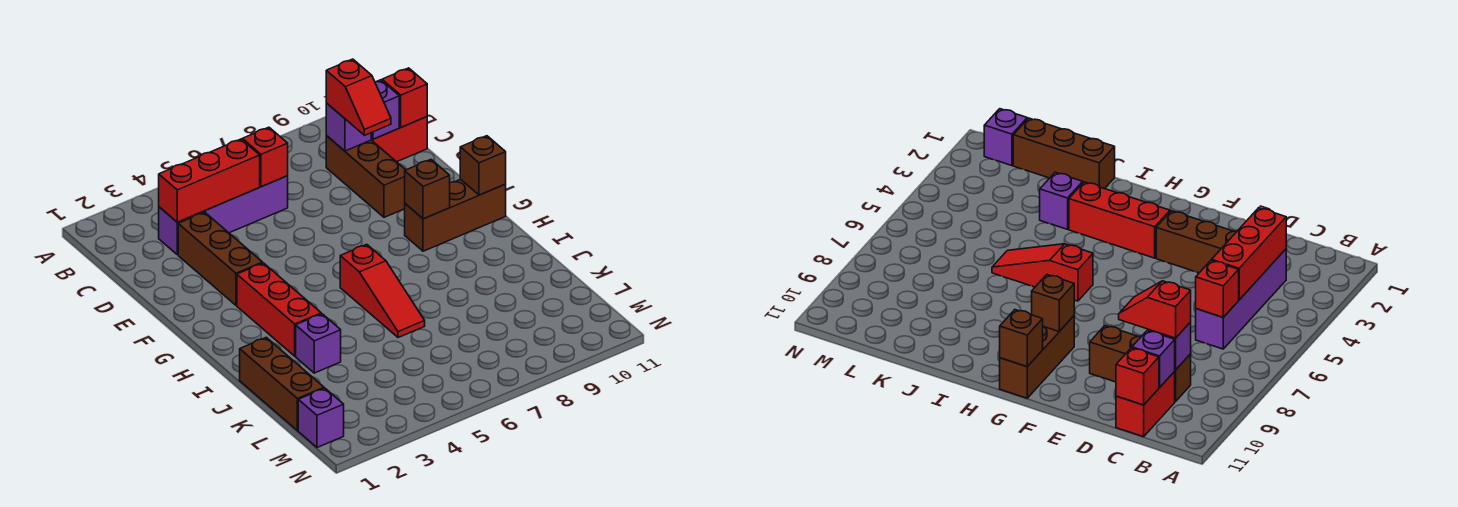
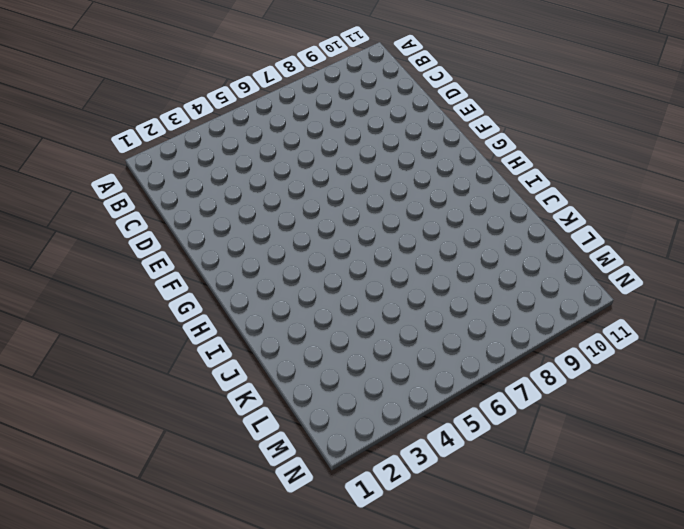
none -> purple 1x4 brick [159,176,288,255]
none -> brown 1x3 brick [326,136,405,217]
none -> red 1x2 brick [371,117,427,162]

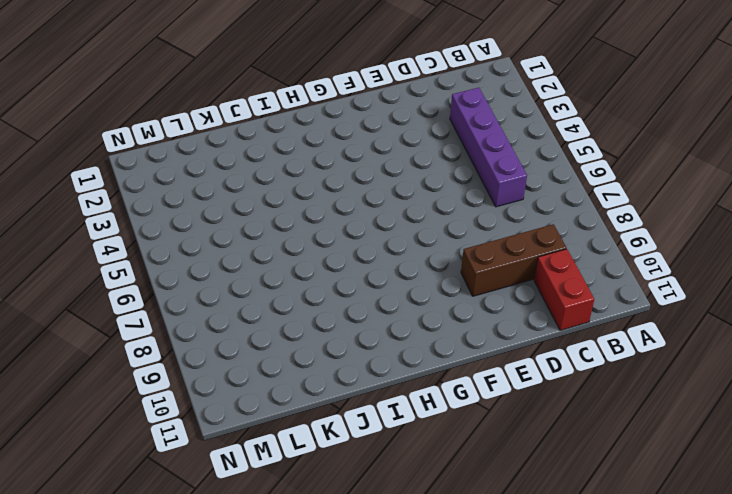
none -> brown 1x3 brick [178,212,263,305]
none -> red 1x3 brick [237,263,321,356]
none -> brown 1x3 brick [405,179,506,251]

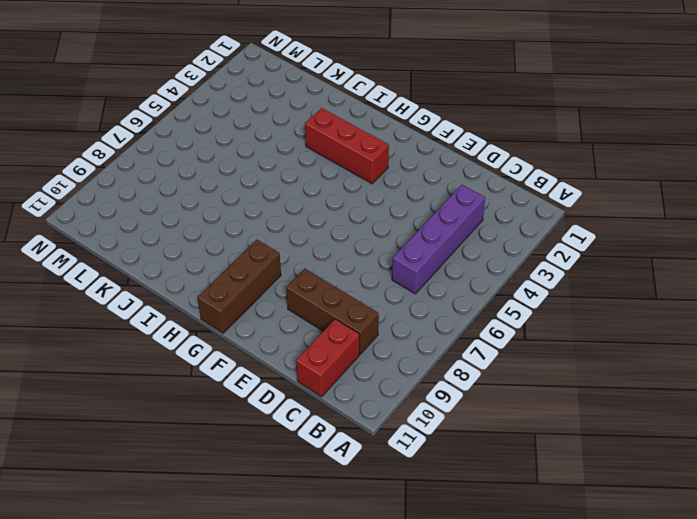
none -> brown 1x3 brick [178,212,263,305]
none -> red 1x3 slope [340,244,425,338]
none -> brown 1x3 brick [240,337,324,431]

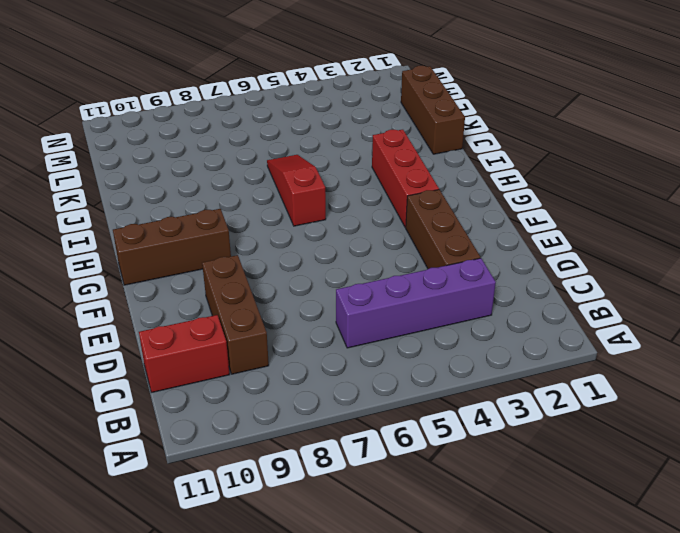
none -> purple 1x1 brick [296,314,341,373]
none -> purple 1x1 brick [298,388,344,448]
none -> red 1x3 brick [159,139,260,222]

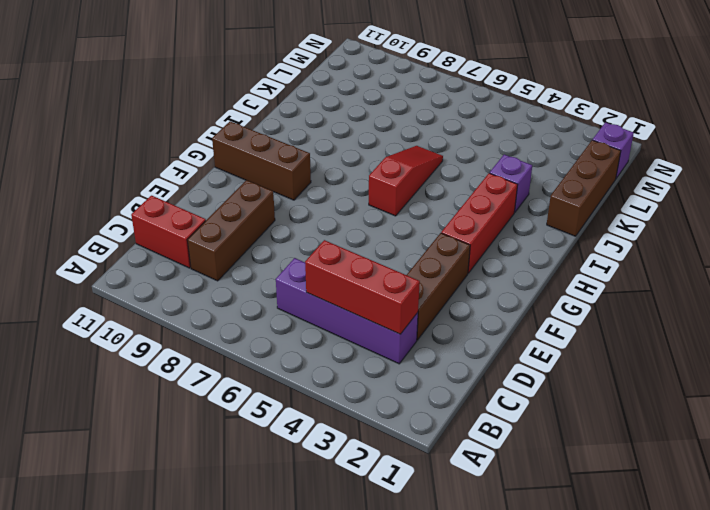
none -> red 1x1 brick [242,127,288,187]
none -> purple 1x1 brick [326,103,372,151]
none -> purple 1x1 brick [371,80,399,139]

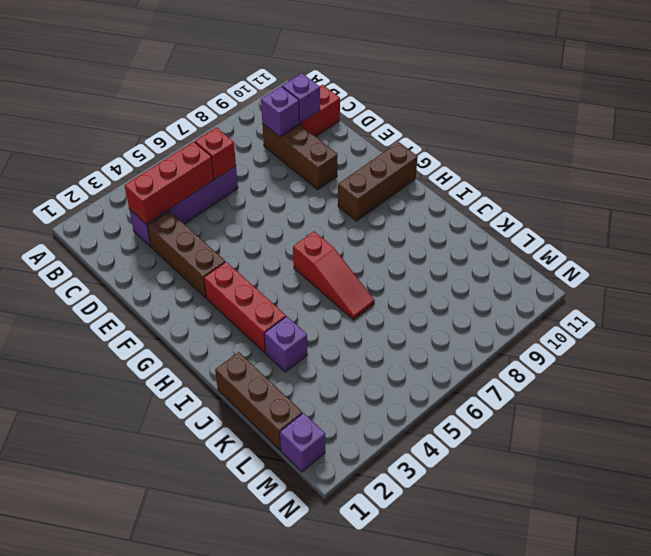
none -> red 1x1 brick [382,68,427,127]
none -> brown 1x1 brick [405,160,450,219]
none -> brown 1x1 brick [460,136,506,195]

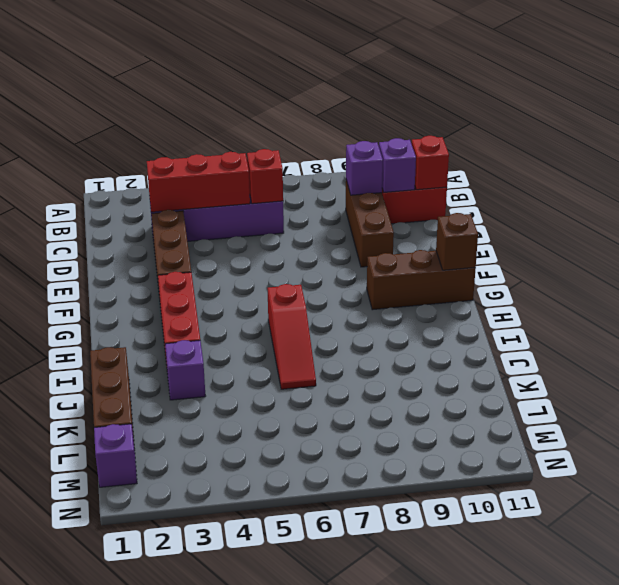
none -> brown 1x1 brick [405,160,450,219]
none -> red 1x2 slope [326,59,391,135]

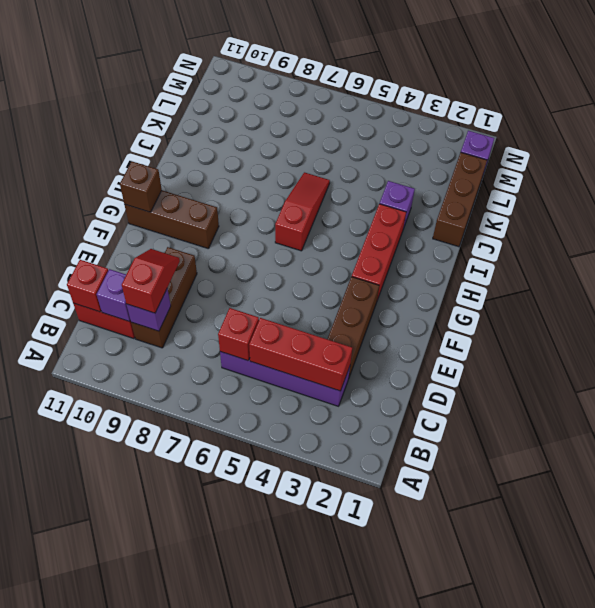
none -> brown 1x1 brick [405,160,450,219]

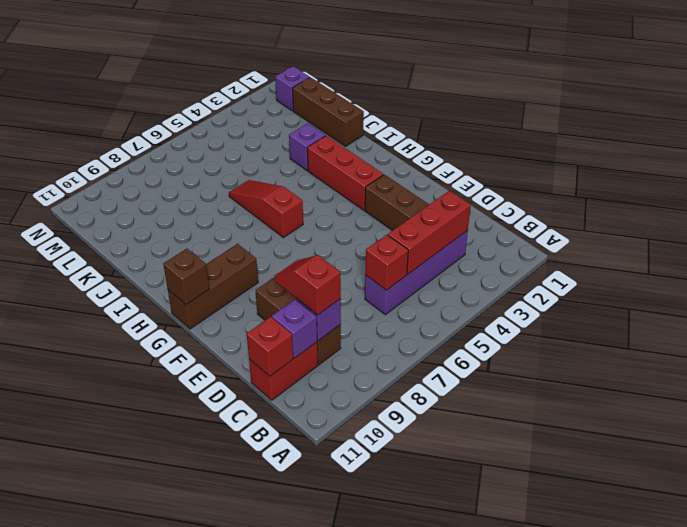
none -> brown 1x1 brick [405,160,450,219]

